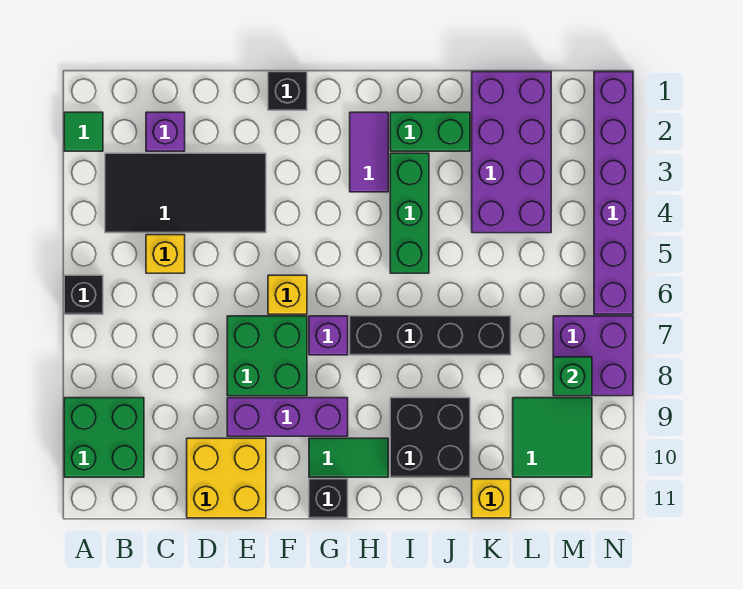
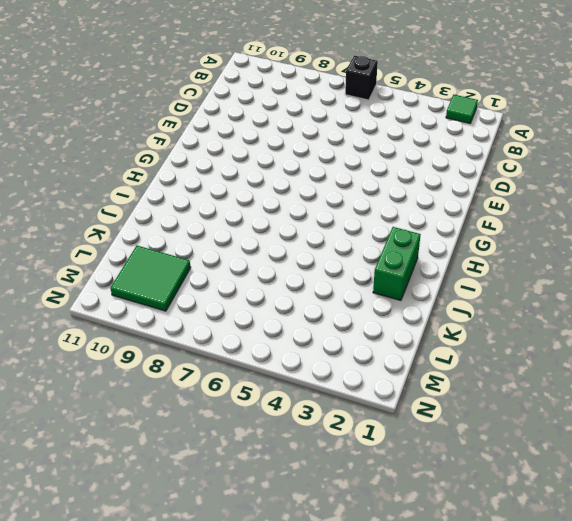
none -> green 2x2 brick [64,398,144,477]
none -> black 2x4 tile [105,153,266,233]
none -> purple 1x1 brick [146,112,185,151]

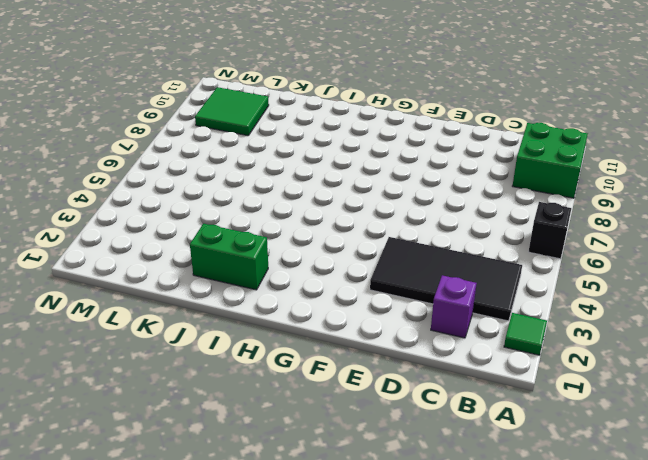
none -> yellow 1x1 brick [146,235,185,273]
none -> yellow 2x2 brick [187,438,266,518]
none -> green 2x2 brick [227,316,307,396]

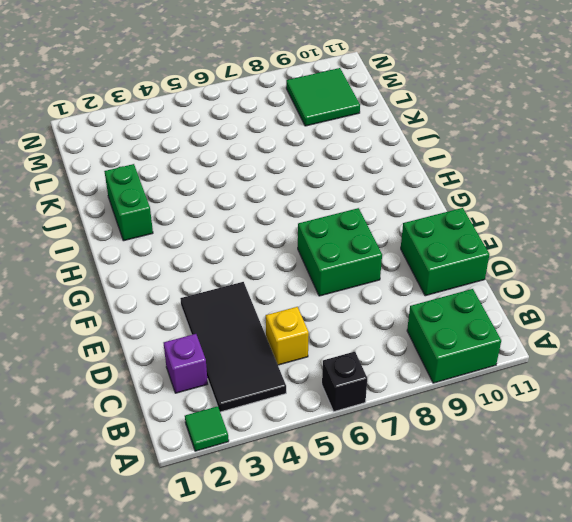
green 2x2 brick [401,208,489,296] -> yellow 2x2 brick [187,438,266,518]
none -> purple 1x3 brick [227,398,348,436]
none -> black 1x1 brick [268,72,307,110]
none -> yellow 1x1 brick [268,275,307,314]

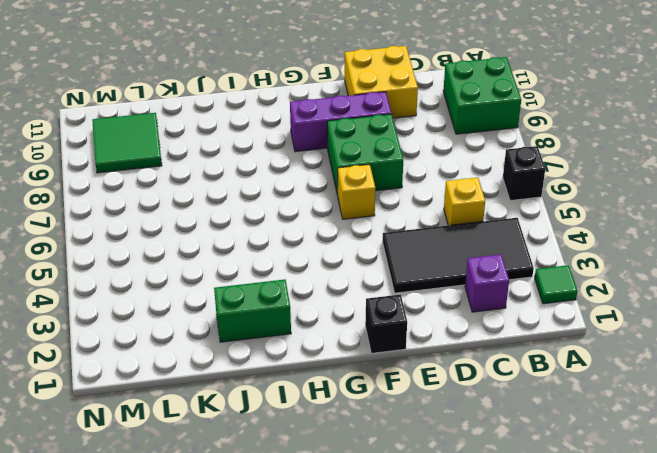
none -> purple 1x1 brick [309,316,348,355]
none -> green 1x2 tile [309,438,388,477]
none -> black 1x1 brick [309,479,348,518]

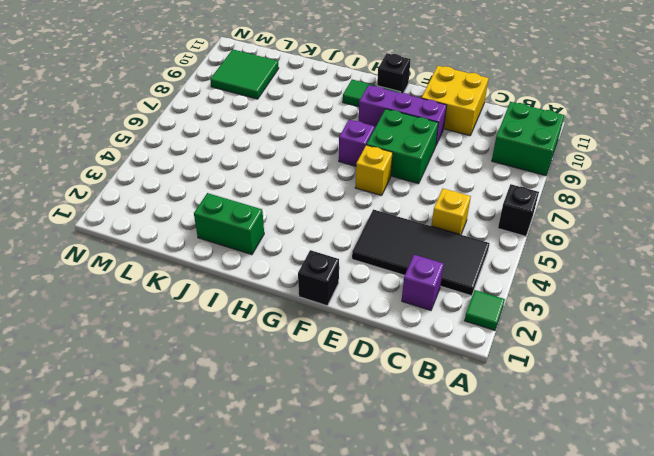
none -> purple 1x2 tile [350,112,388,192]
none -> black 1x4 brick [350,316,511,355]
none -> green 1x3 brick [390,153,429,273]

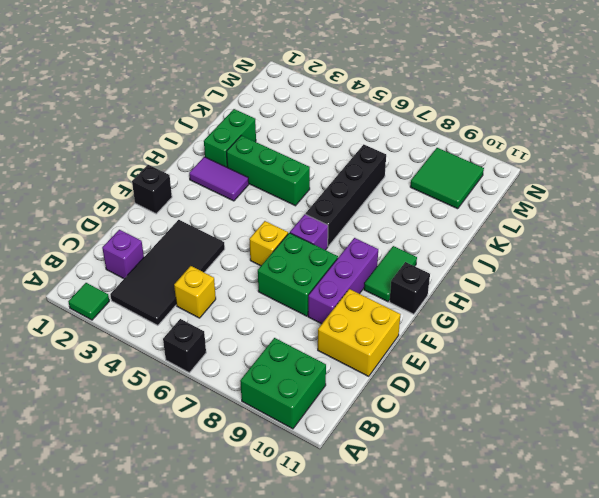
none -> black 2x2 brick [390,398,470,477]
none -> purple 2x4 brick [472,72,551,233]
none -> yellow 1x1 brick [472,479,511,518]

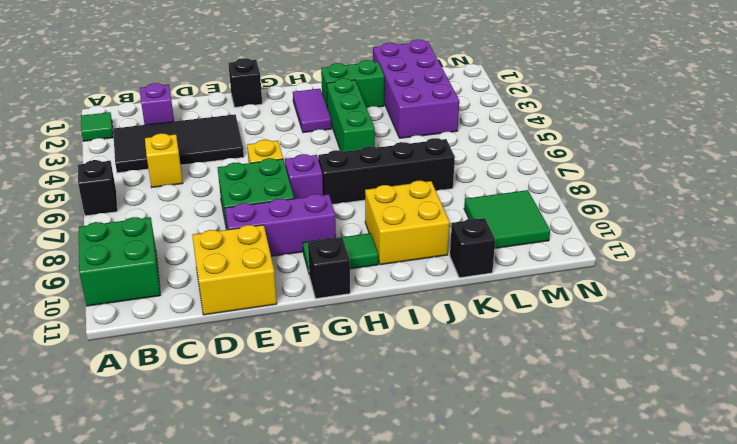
yellow 2x2 brick [365,181,450,265] -> black 2x2 brick [390,398,470,477]
black 1x1 brick [450,218,495,278] -> yellow 1x1 brick [472,479,511,518]
none -> purple 2x2 brick [553,316,633,396]
none -> purple 1x6 brick [594,72,633,314]
none -> green 1x1 brick [553,357,592,396]

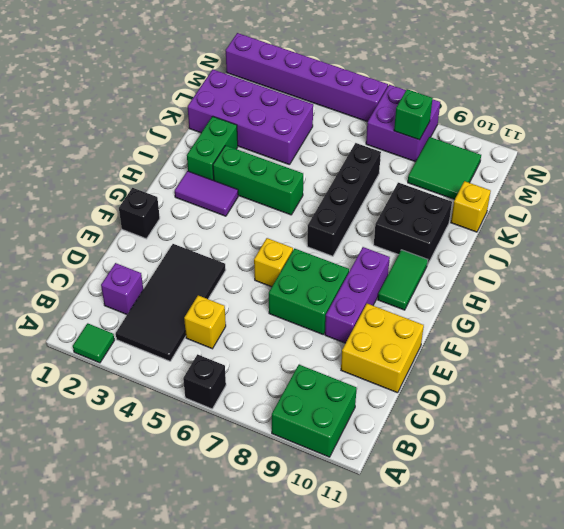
none -> purple 1x1 brick [309,316,348,355]
none -> black 1x1 brick [309,479,348,518]

